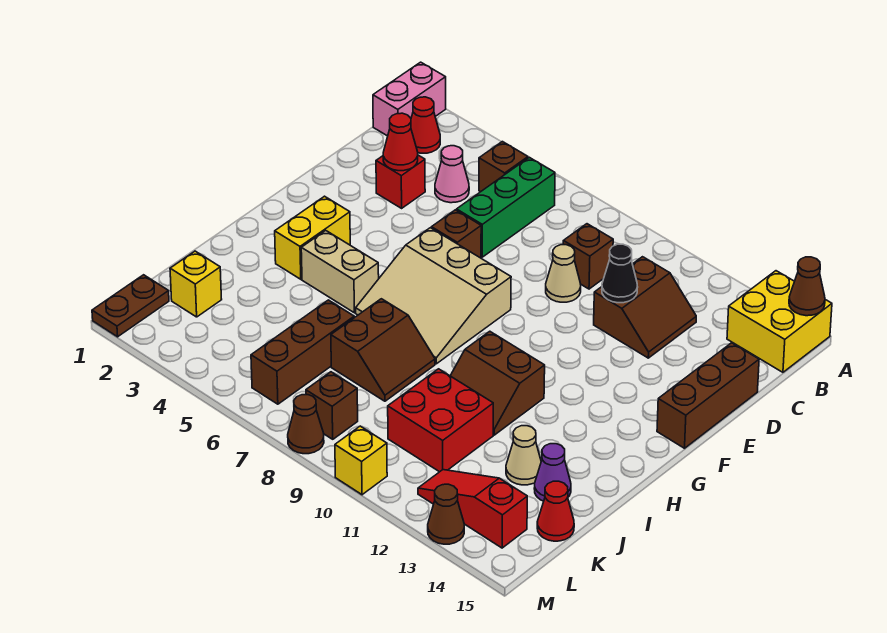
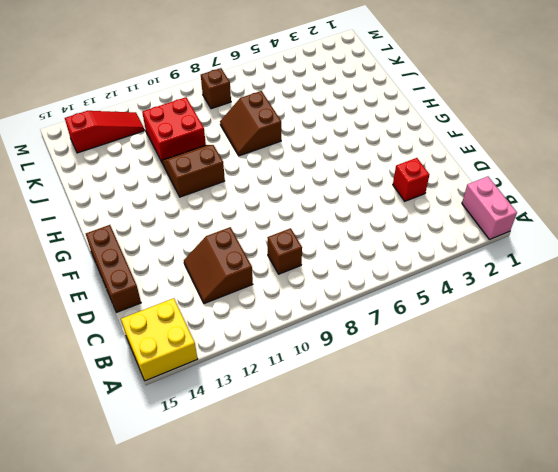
none -> red 1x1 cone [411,97,440,153]
none -> brown 1x1 brick [479,142,528,192]
none -> green 1x3 brick [457,157,555,257]
none -> pink 1x1 cone [435,146,469,203]

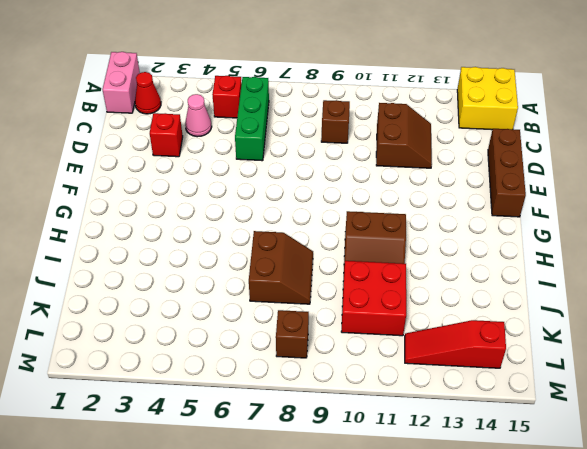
red 1x1 brick [212,76,242,118] -> brown 1x1 brick [479,142,528,192]
none -> tan 1x1 cone [546,245,581,302]
none -> brown 1x1 brick [432,210,481,258]
none -> tan 3x3 slope [356,228,511,364]
none -> yellow 1x2 brick [275,196,350,279]

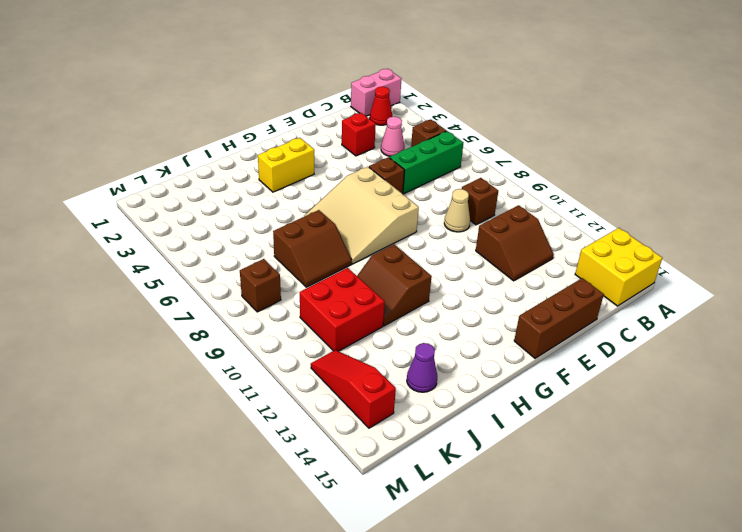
none -> tan 1x2 brick [301,230,379,313]
none -> brown 1x3 brick [251,300,354,404]
none -> tan 1x1 cone [506,426,541,485]
none -> yellow 1x1 brick [170,251,222,317]

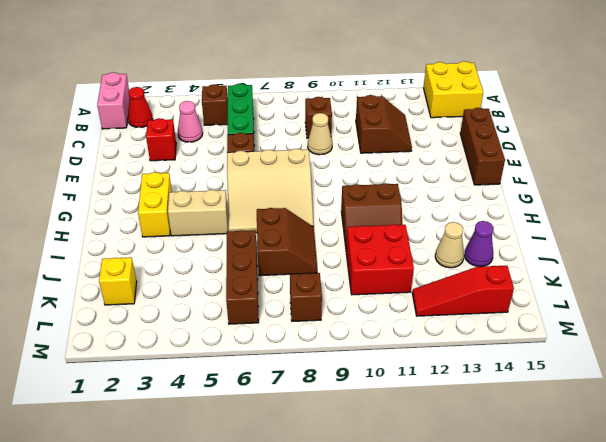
none -> red 1x1 cone [537,481,574,541]
none -> brown 1x2 plate [92,275,169,337]
none -> brown 1x1 cone [288,395,324,454]
none -> yellow 1x1 brick [335,426,387,495]

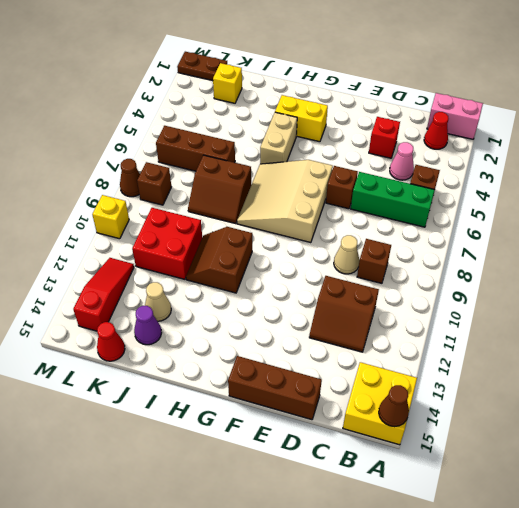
none -> brown 1x1 cone [428,484,464,544]
none -> red 1x1 cone [383,113,418,171]
none -> black 1x1 cone [602,244,637,303]

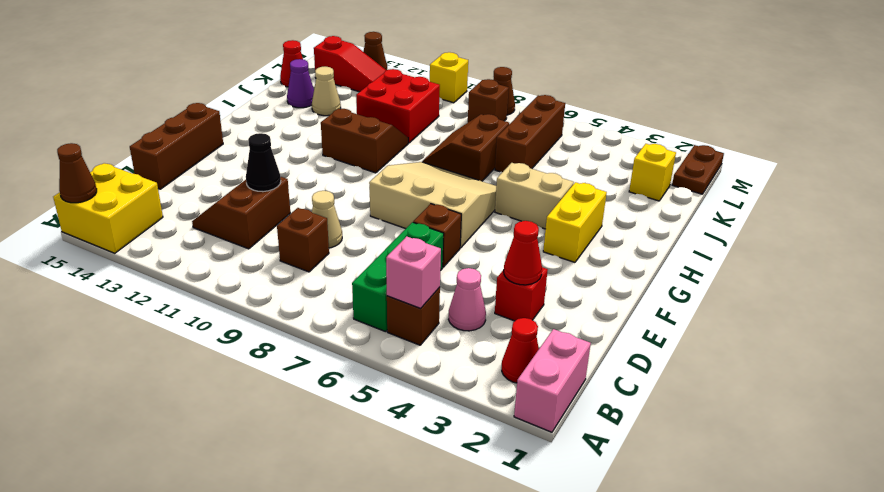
pink 1x1 brick [386,236,441,309] -> none

